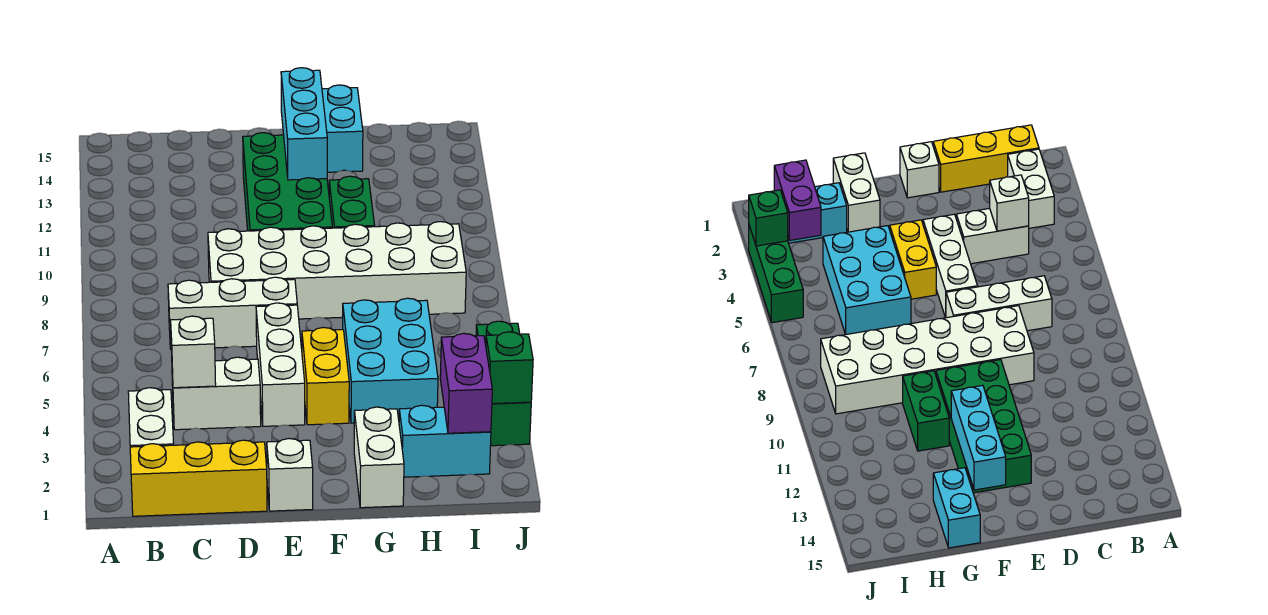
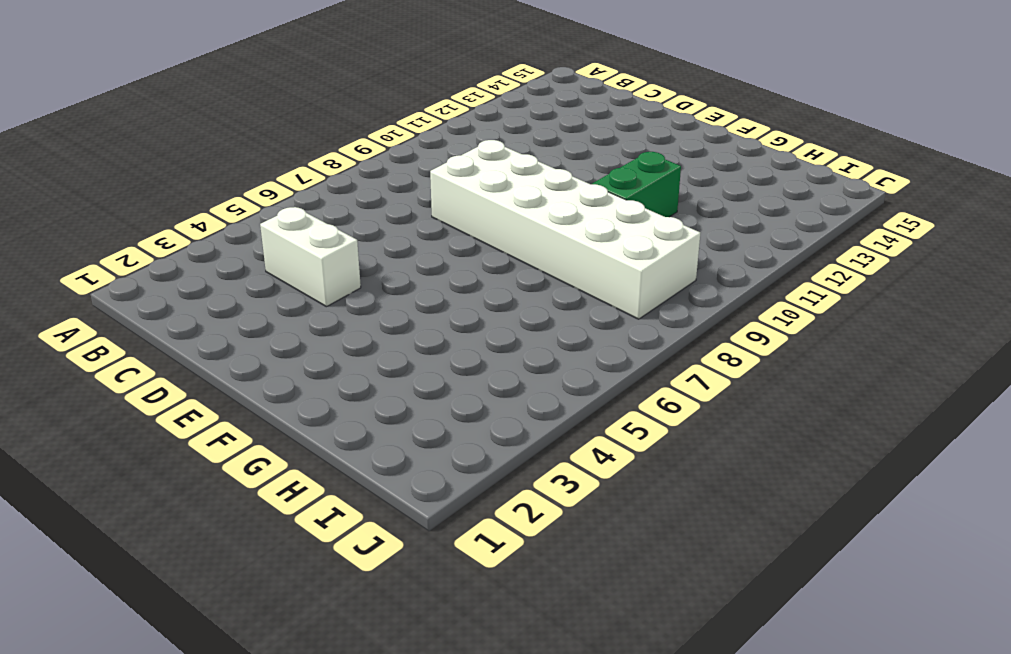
none -> yellow 1x3 brick [130,440,267,516]
none -> white 1x2 brick [128,388,174,447]
none -> white 1x3 brick [168,277,297,349]

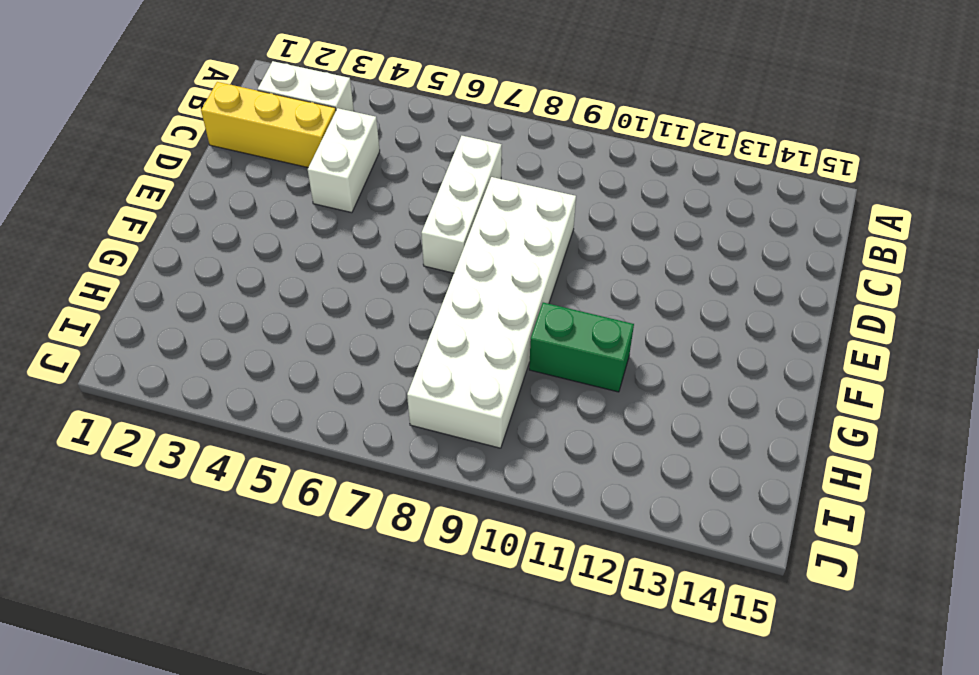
yellow 1x3 brick [201,82,336,167] -> yellow 1x3 brick turned to [130,440,267,516]
none -> white 1x1 brick [267,439,313,511]
none -> white 1x3 brick [256,303,305,426]
none -> green 2x4 brick [243,133,332,231]

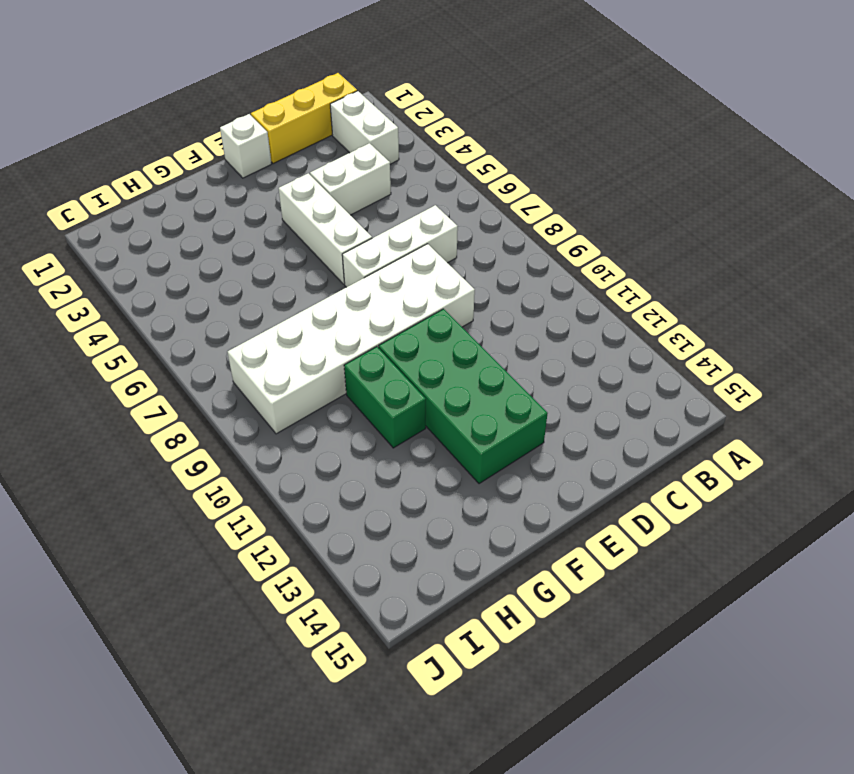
none -> yellow 1x2 brick [302,327,349,425]
none -> white 1x2 brick [354,407,404,508]
none -> cyan 2x3 brick [343,298,438,423]

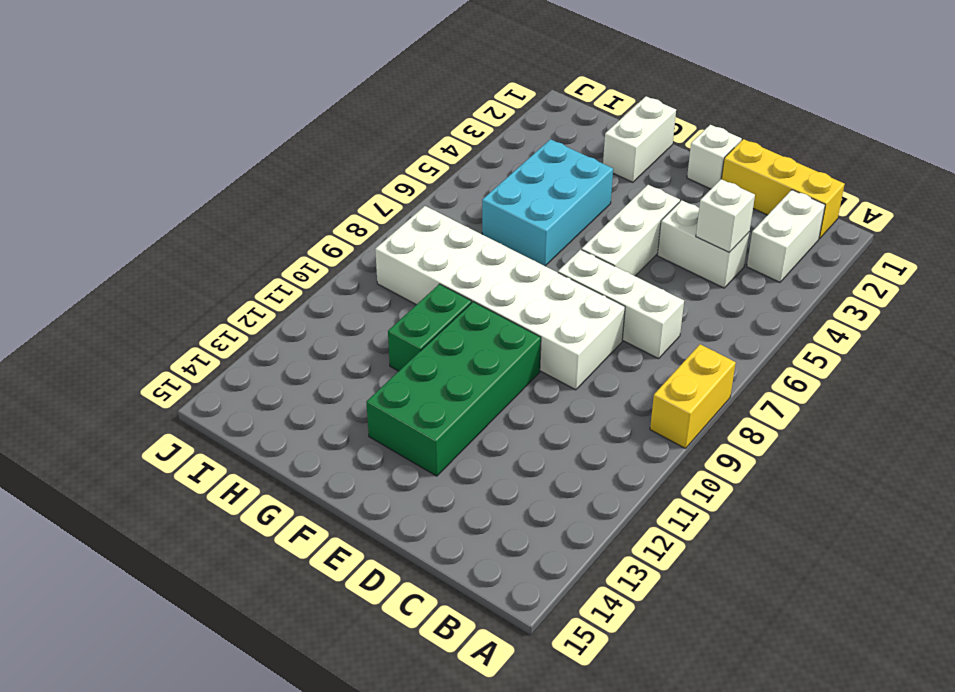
yellow 1x2 brick [650,344,736,448] -> yellow 1x2 brick moved to [302,327,349,425]
none -> cyan 1x2 brick [322,85,363,172]
none -> cyan 1x2 brick [399,405,491,477]
none -> green 1x3 brick [476,321,531,446]

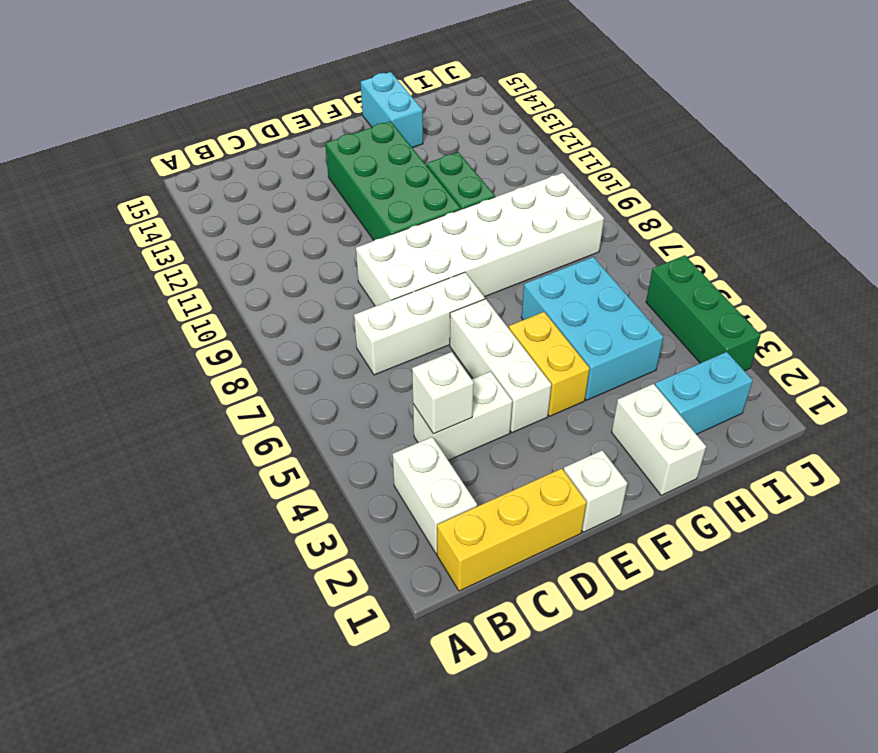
none -> cyan 1x3 brick [281,68,327,180]
none -> purple 1x2 brick [440,333,492,433]
none -> green 1x1 brick [486,332,533,404]

